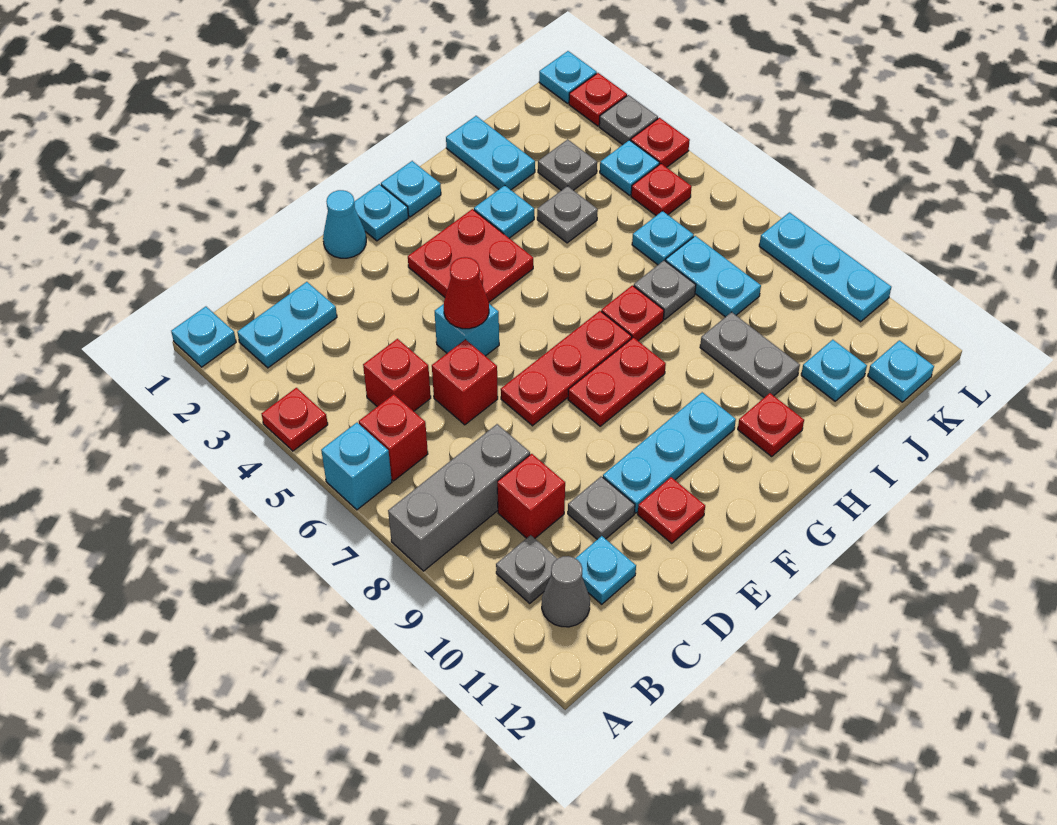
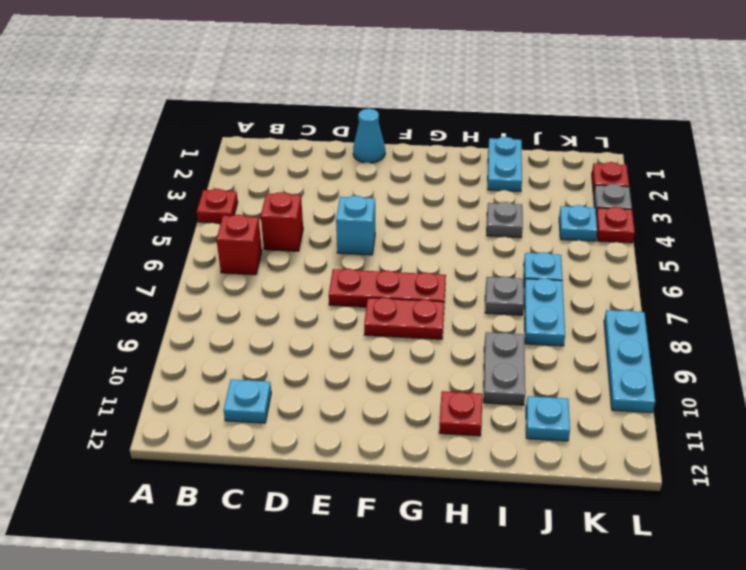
none -> cyan 1x1 plate [171,307,236,367]
none -> cyan 1x1 brick [321,423,392,510]
none -> grey 1x3 brick [388,424,530,571]
none -> cyan 1x2 plate [237,282,337,368]

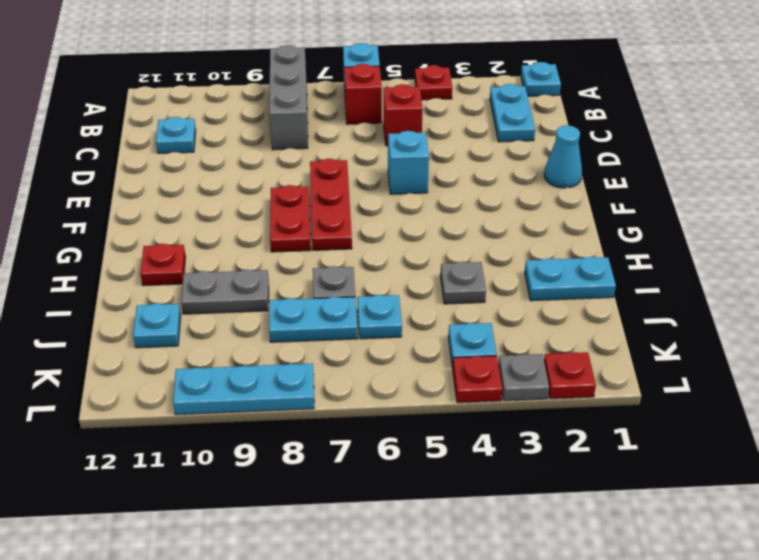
none -> grey 1x1 plate [496,535,558,603]
none -> grey 1x1 cone [542,556,590,627]
none -> red 1x1 brick [497,454,565,538]
none -> red 1x1 brick [432,339,498,425]

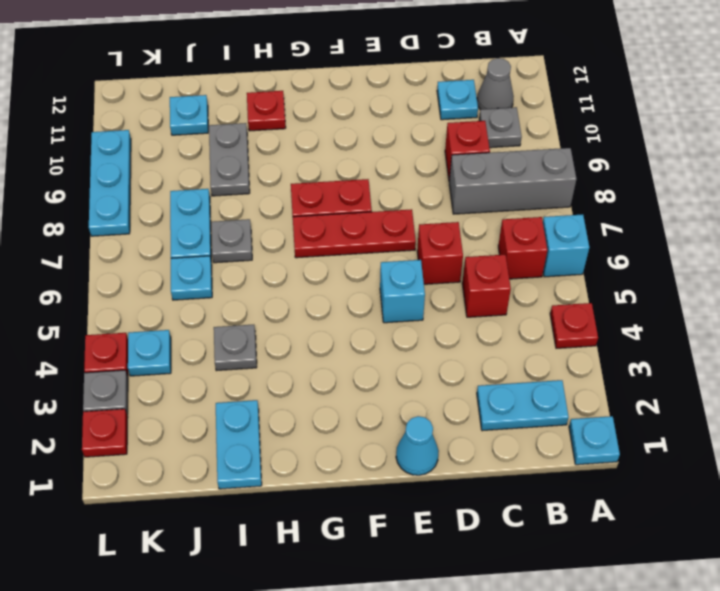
none -> grey 1x1 plate [568,476,635,539]
none -> cyan 1x3 plate [603,392,736,513]
none -> red 1x1 plate [638,477,705,543]
none -> cyan 1x1 plate [354,184,408,241]

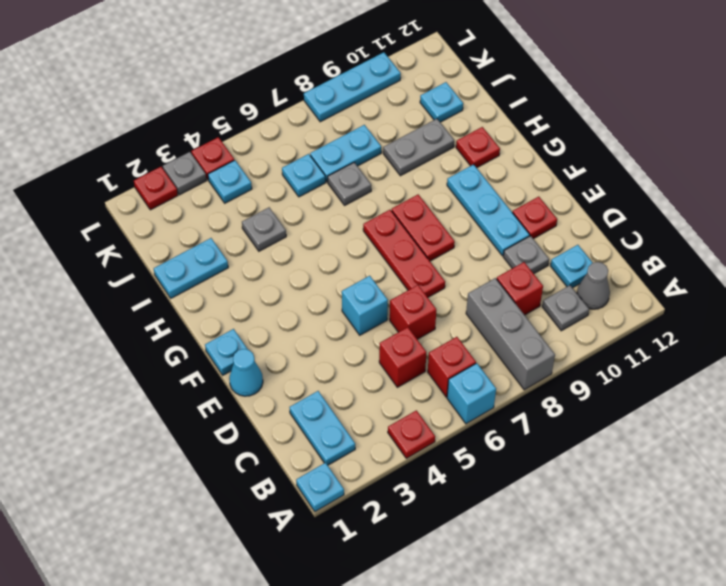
none -> red 2x2 plate [408,209,533,302]
none -> cyan 1x1 plate [381,161,441,217]
none -> cyan 1x1 plate [474,185,534,238]
none -> red 1x1 plate [601,285,664,341]

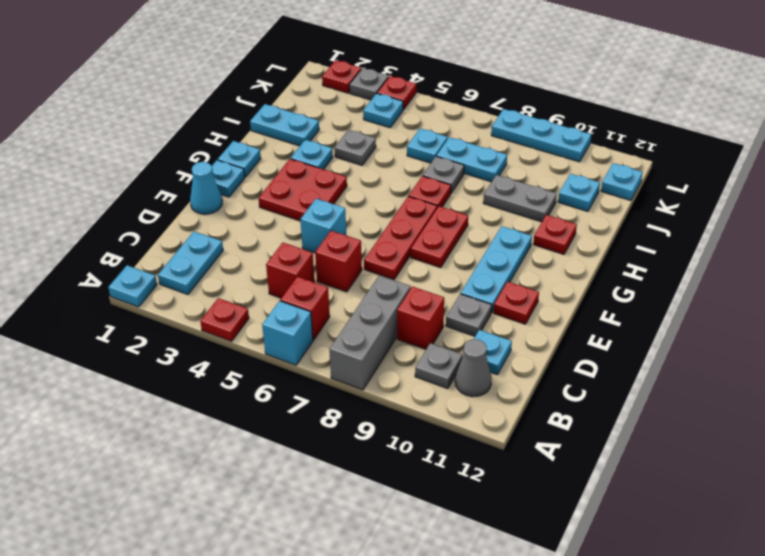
none -> grey 1x1 plate [538,139,597,190]
none -> red 1x1 plate [631,164,692,216]
none -> cyan 1x1 plate [539,51,597,103]
none -> red 1x1 cone [444,257,489,329]

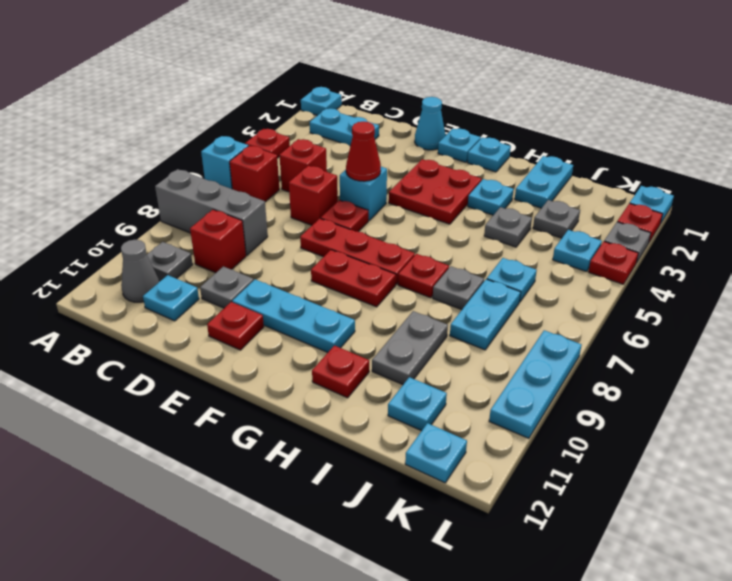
red 1x1 plate [321,200,368,232] -> red 1x1 plate moved to [631,164,692,216]

